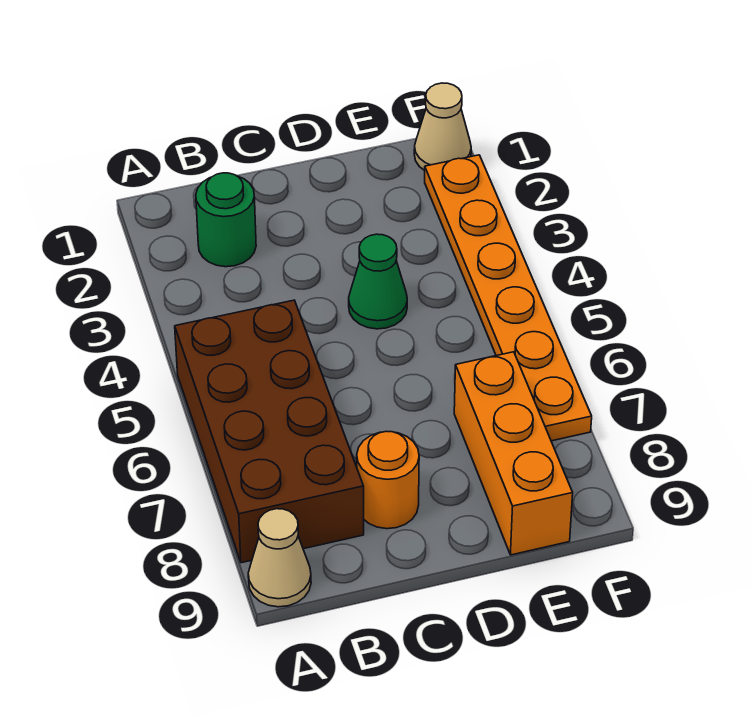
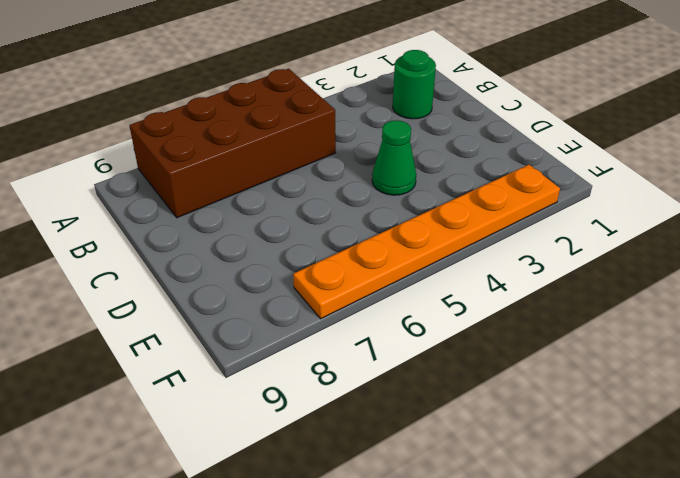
none -> tan 1x1 cone [248,509,311,607]
none -> orange 1x1 round brick [357,431,419,529]

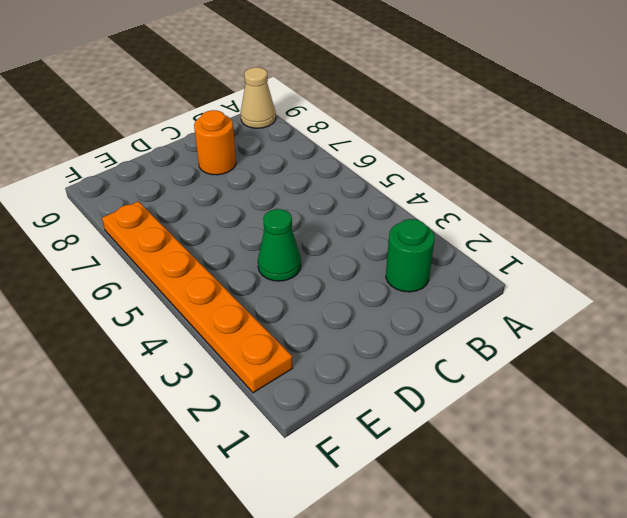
none -> brown 2x4 brick [175,300,364,563]
none -> orange 1x3 brick [454,352,573,555]

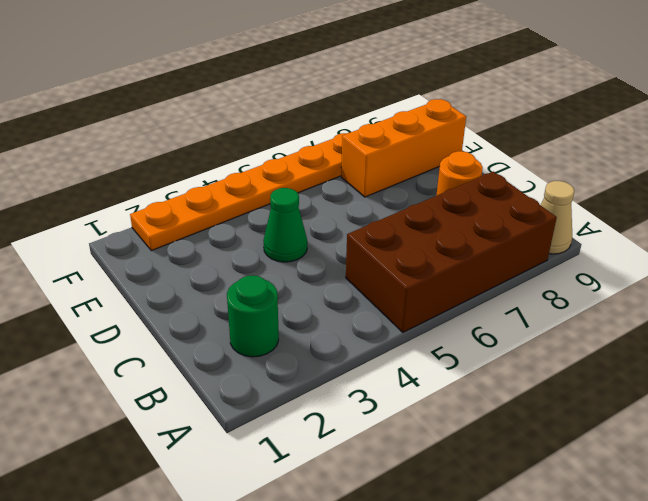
none -> tan 1x1 cone [414,83,471,170]

